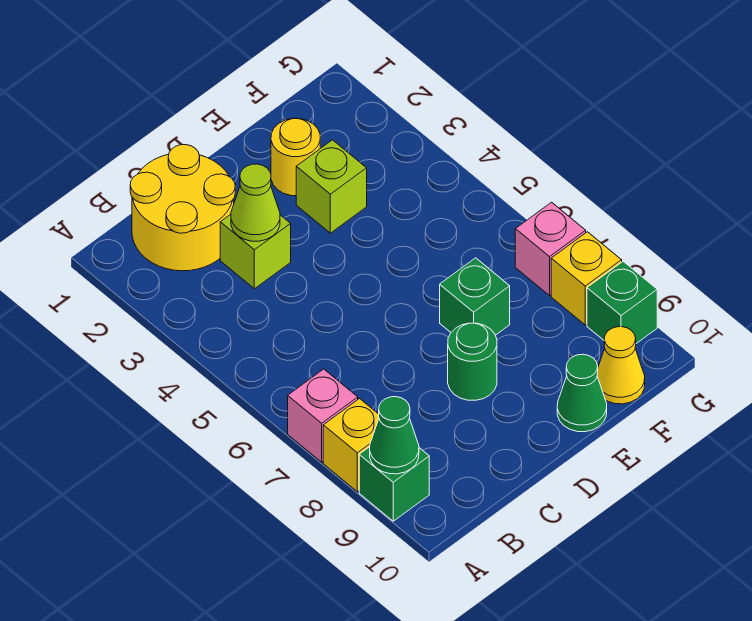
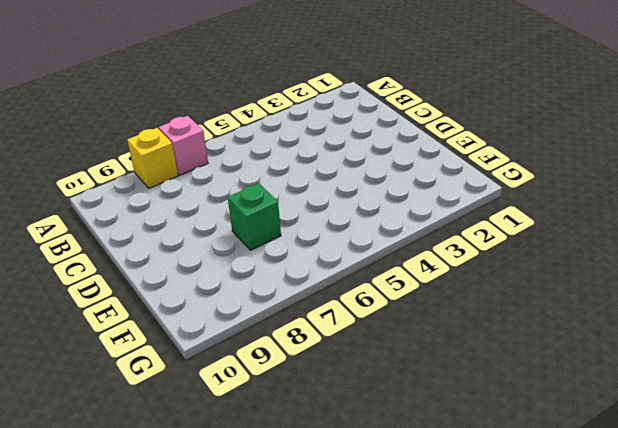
none -> green 1x1 brick [359,447,429,521]
none -> yellow 2x2 round brick [130,145,235,271]
none -> lime 1x1 brick [220,214,291,289]

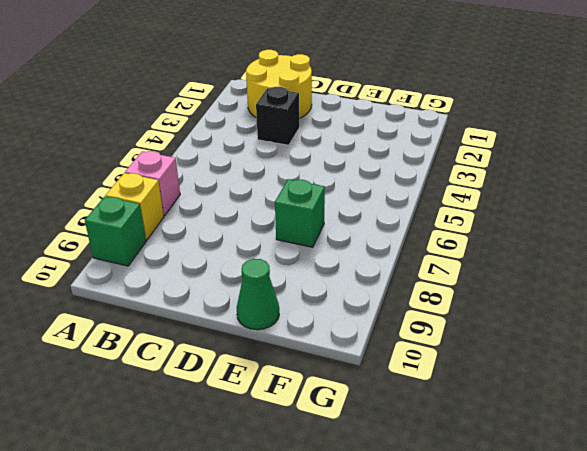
black 1x1 brick [256,87,299,145] -> lime 1x1 brick [220,214,291,289]
none -> green 1x1 round brick [448,323,497,400]
none -> yellow 1x1 round brick [271,118,320,196]
none -> lime 1x1 brick [296,140,367,233]

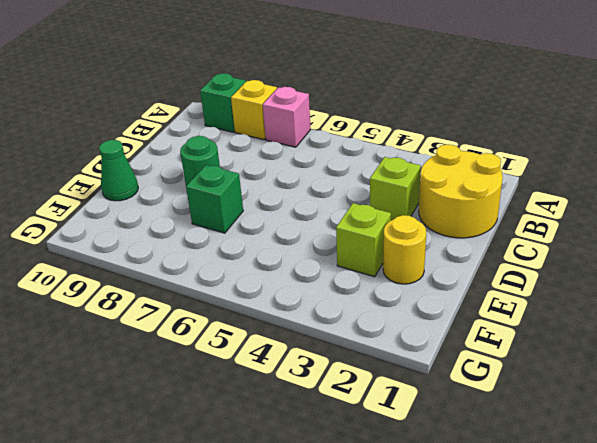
none -> yellow 1x1 cone [597,327,645,404]
none -> pink 1x1 brick [515,202,586,295]
none -> yellow 1x1 brick [551,232,622,325]

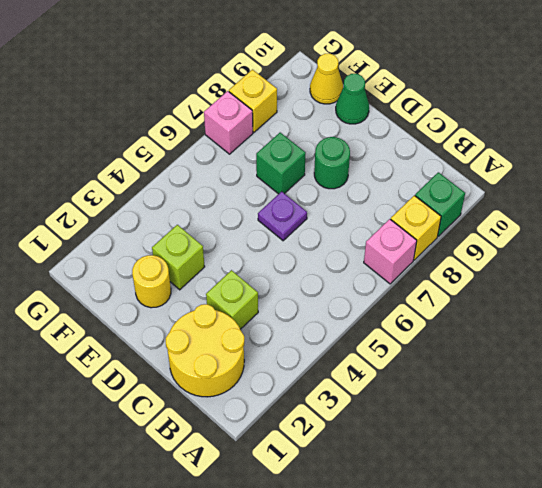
purple 1x1 plate [258,191,307,241] -> none
none -> green 1x1 brick [587,261,657,344]
none -> green 1x1 cone [370,397,419,474]
none -> lime 1x1 cone [231,164,280,241]

